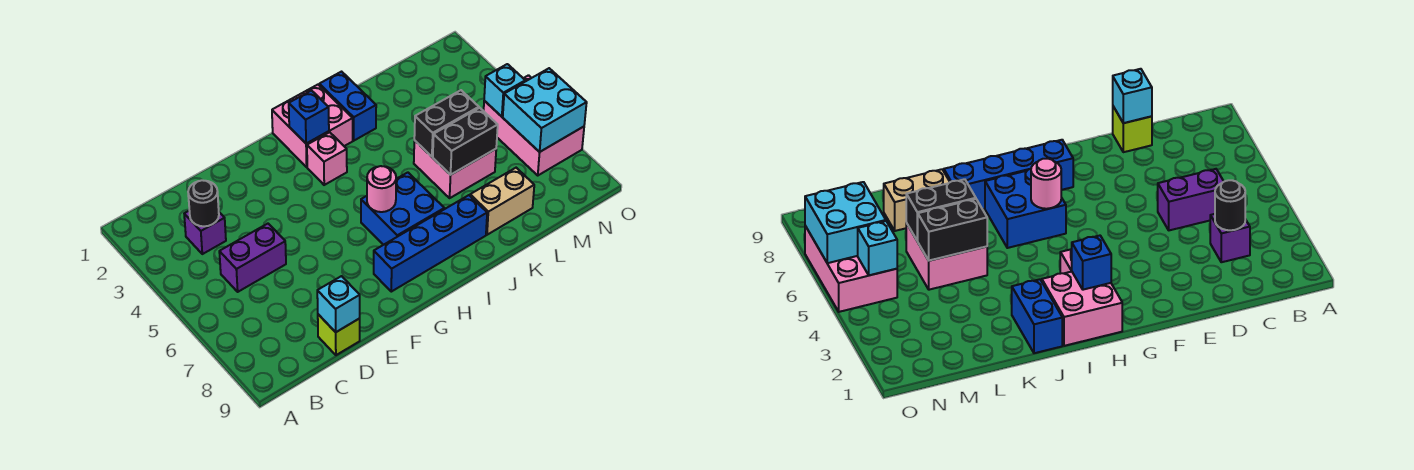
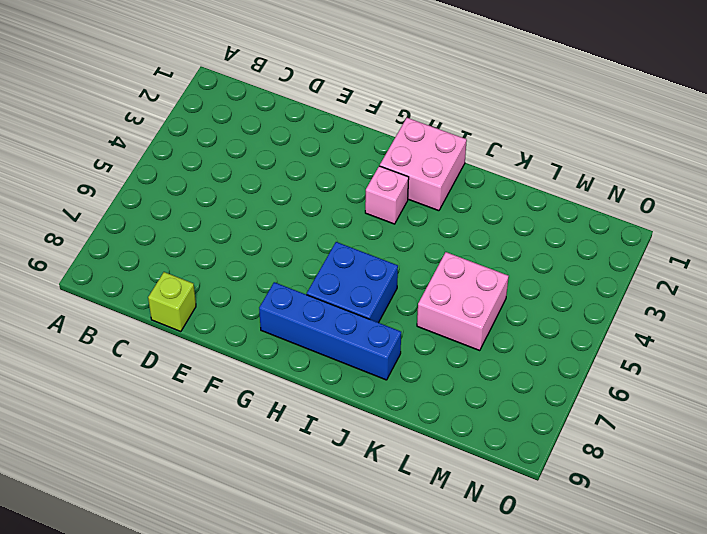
none -> purple 1x1 brick [184,211,226,254]
none -> purple 1x2 brick [219,224,286,292]
none -> blue 1x2 brick [319,72,376,141]

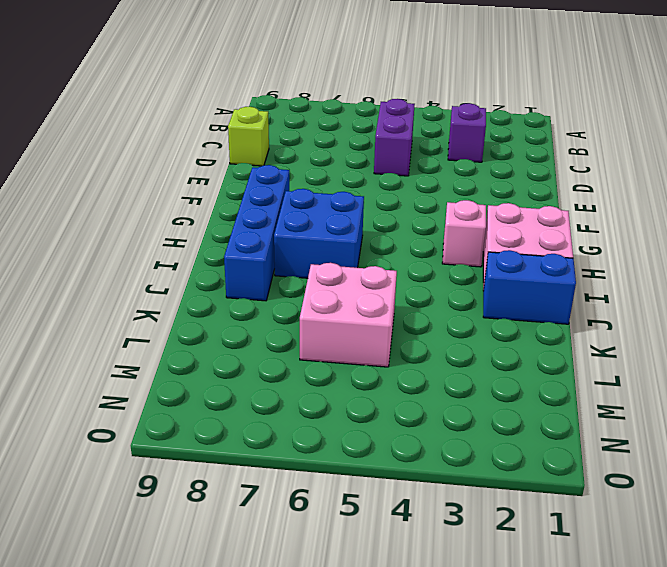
none -> tan 1x2 brick [470,168,534,235]
none -> pink 2x3 brick [484,75,584,175]
none -> black 1x1 round brick [188,180,219,226]

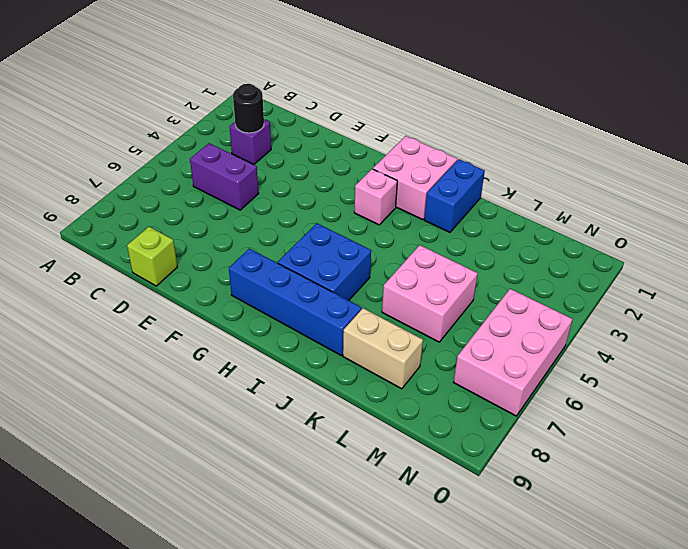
none -> cyan 1x1 brick [317,276,360,332]
none -> blue 1x1 brick [289,91,329,144]
none -> pink 1x1 round brick [367,166,396,212]

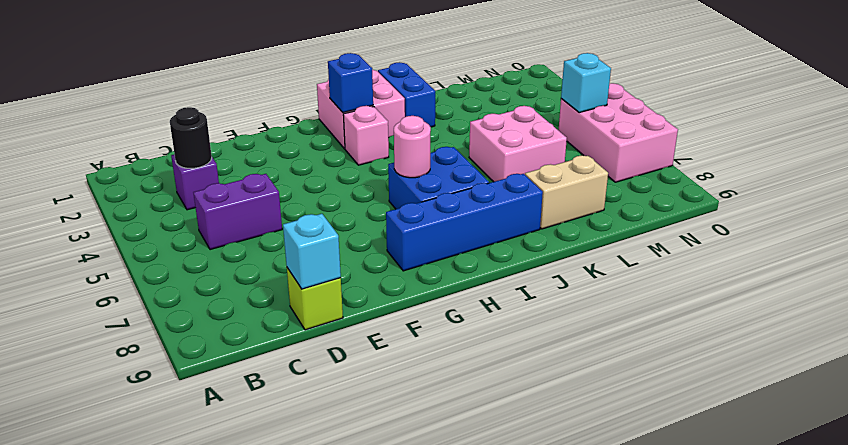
none -> black 1x2 brick [414,90,479,157]
none -> black 1x2 brick [433,108,498,175]
none -> cyan 2x2 brick [503,68,587,152]

